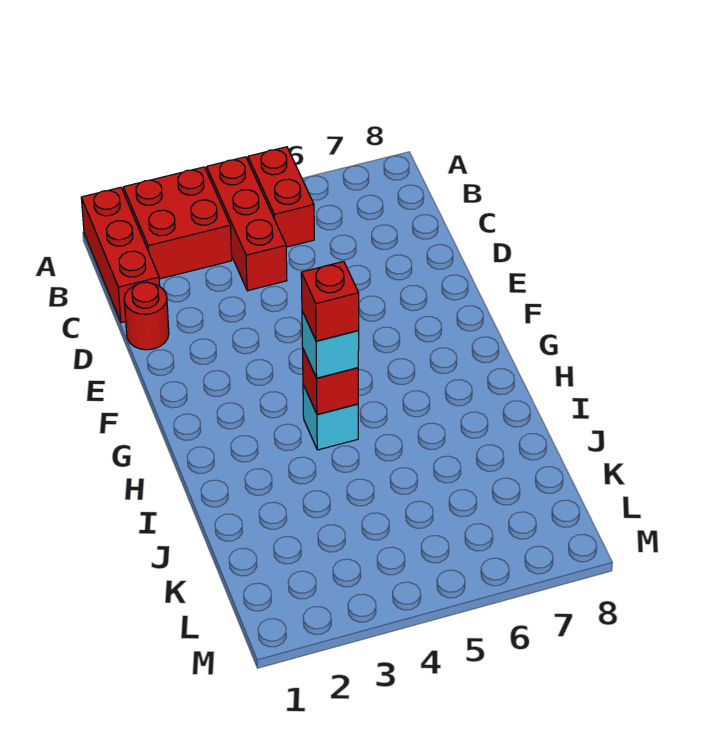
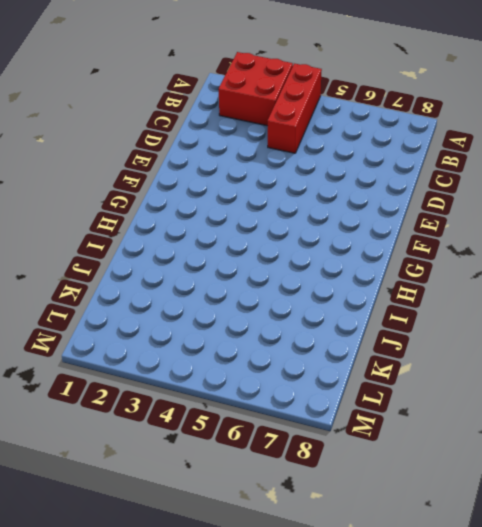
none -> red 1x3 brick [81,187,160,323]
none -> red 1x2 brick [248,147,314,247]

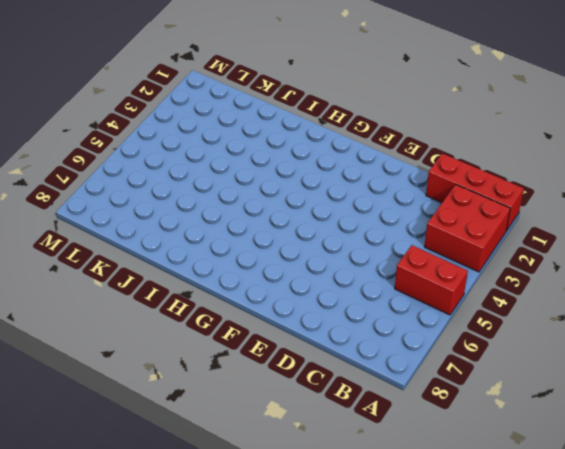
none -> red 1x3 brick [207,157,287,291]
none -> red 1x1 round brick [124,282,169,350]

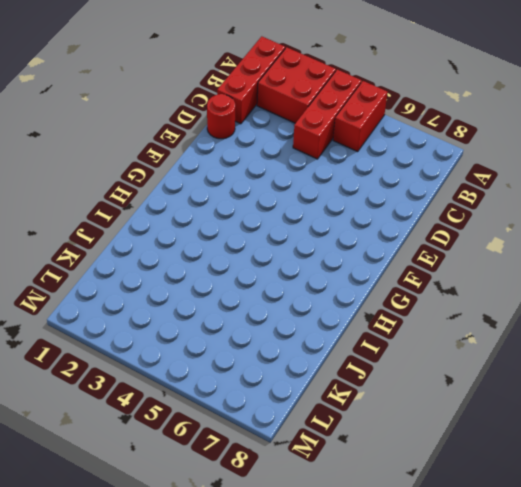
none -> cyan 1x1 brick [303,385,358,450]
none -> red 1x1 brick [303,349,358,415]

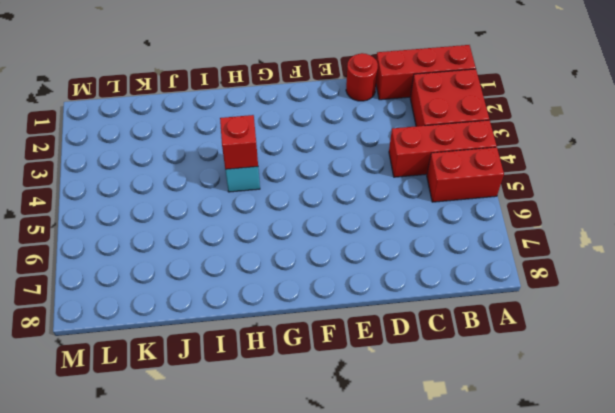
none -> cyan 1x1 brick [302,311,359,378]
none -> red 1x1 brick [301,261,359,341]

